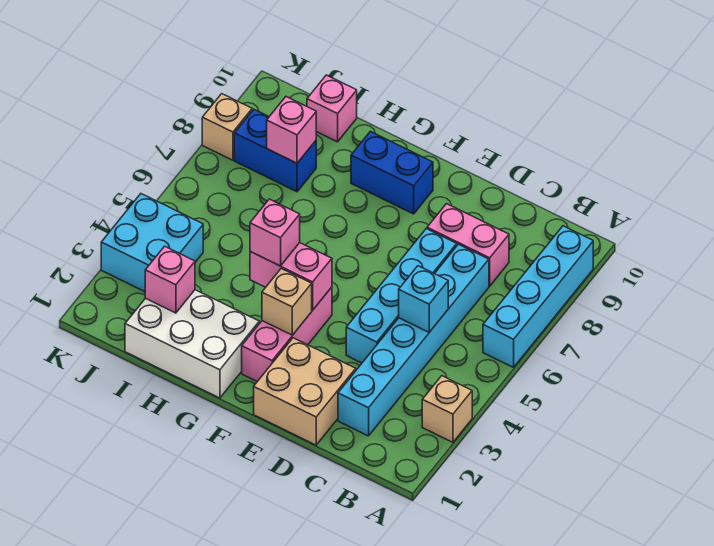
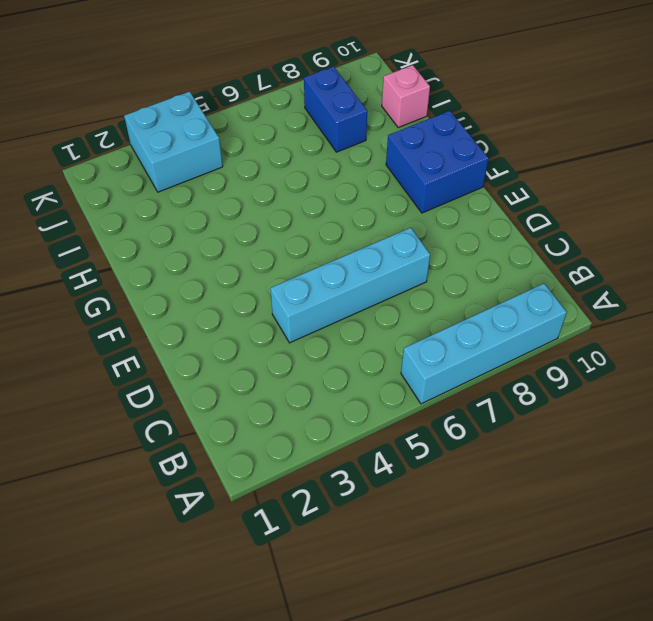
blue 2x2 brick [386,111,489,213] -> blue 1x2 brick [351,131,433,214]
none -> tan 1x1 brick [422,376,472,442]
none -> cyan 1x6 brick [338,244,489,436]
none -> pink 1x2 brick [427,204,509,286]

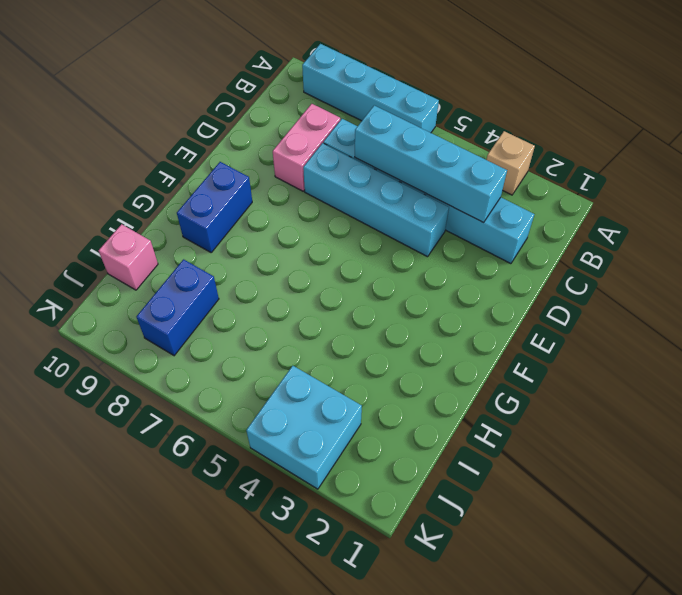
cyan 1x4 brick [355,105,507,223] -> cyan 1x1 brick [399,266,448,332]
none -> tan 2x2 brick [254,338,356,445]
none -> pink 1x3 brick [242,287,332,382]
none -> white 2x3 brick [125,290,259,398]

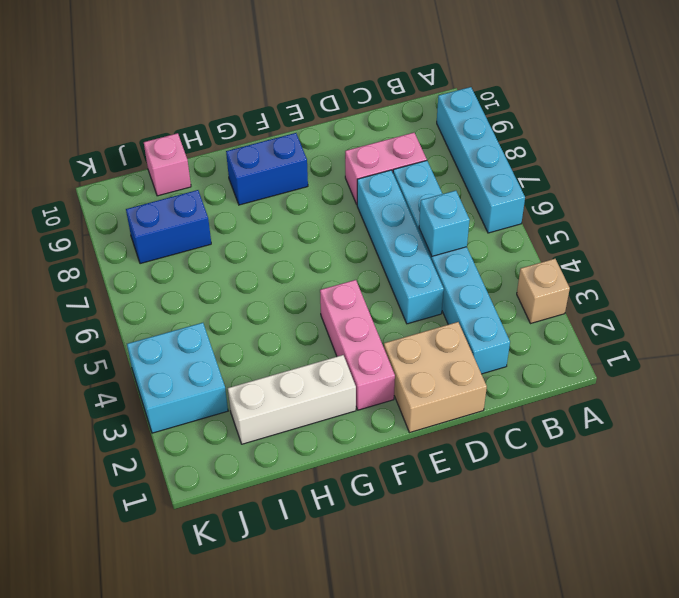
white 1x3 brick [228,355,356,444] -> white 2x3 brick [125,290,259,398]
none -> tan 1x1 brick [202,94,252,160]
none -> tan 1x1 brick [262,269,312,335]
none -> pink 1x2 brick [250,243,332,310]

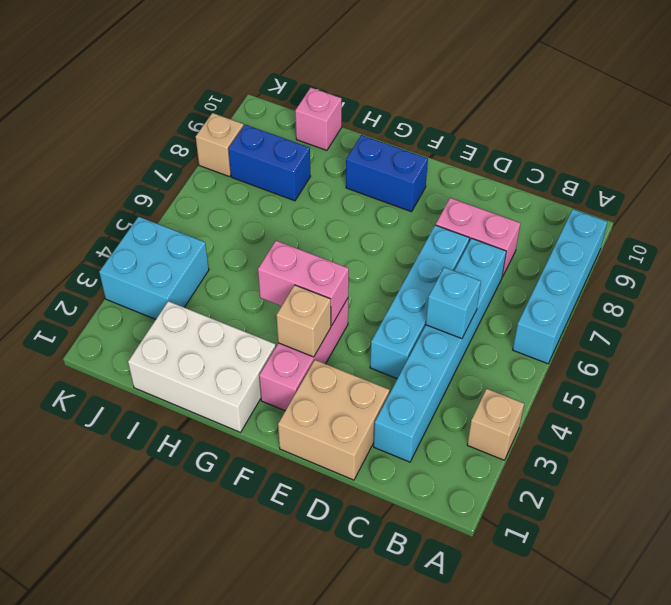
none -> pink 1x1 brick [145,246,195,313]
none -> pink 1x1 brick [267,97,316,163]
none -> pink 1x1 brick [250,199,300,266]

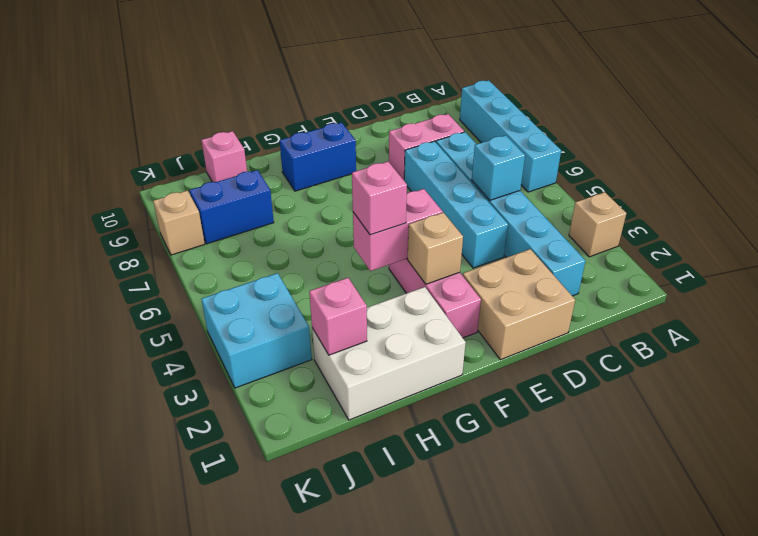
none -> pink 1x1 brick [267,97,316,163]

